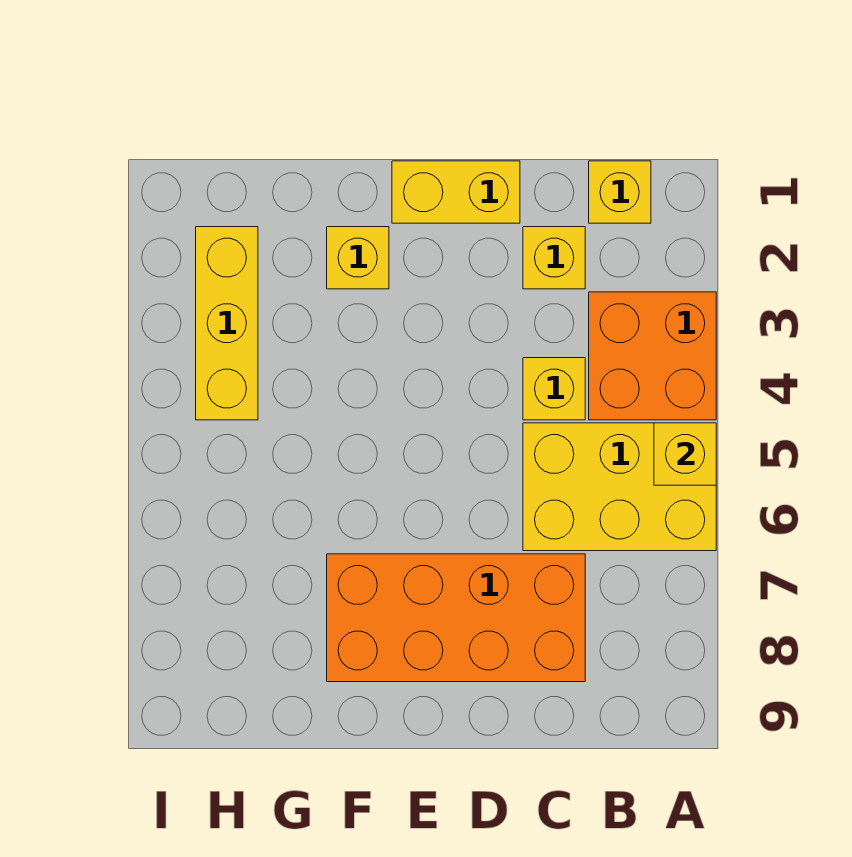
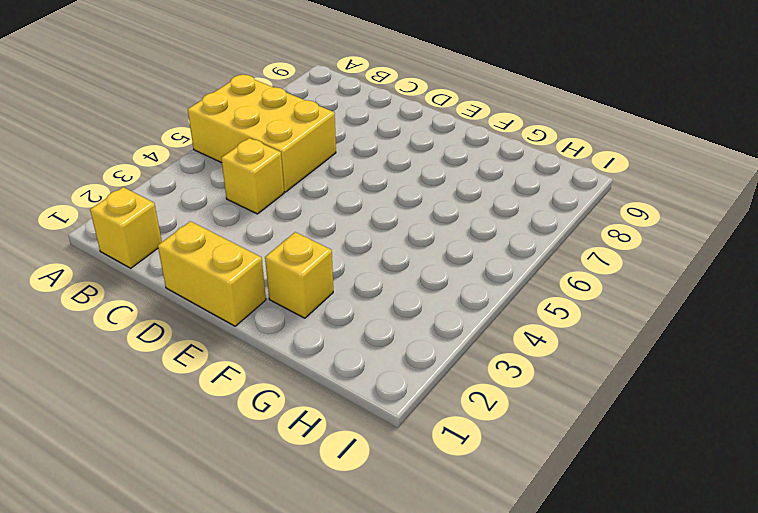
none -> orange 2x2 brick [589,292,716,420]
none -> yellow 1x1 brick [523,227,585,289]

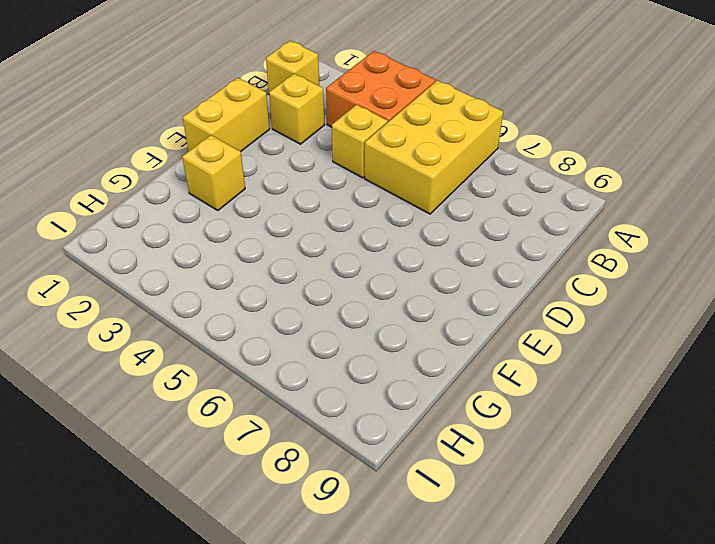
none -> orange 2x4 brick [327,554,585,682]
none -> yellow 1x3 brick [196,227,258,420]

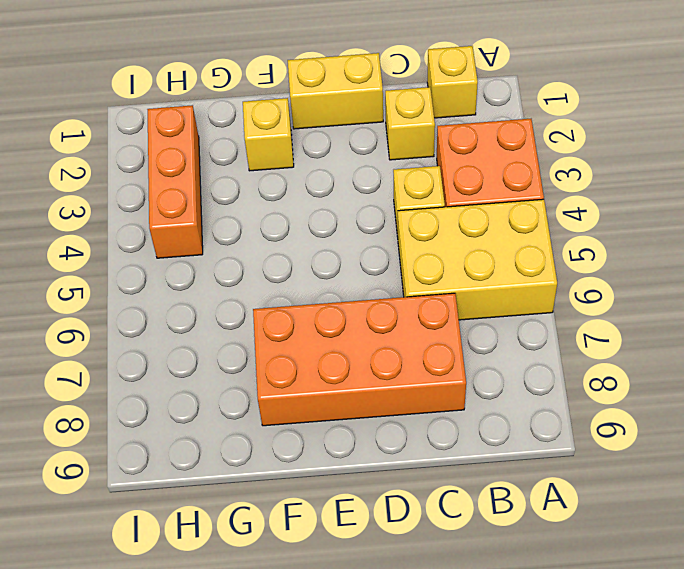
orange 1x3 brick [147,105,203,258] -> yellow 1x3 brick [196,227,258,420]
none -> yellow 1x1 brick [654,423,716,485]

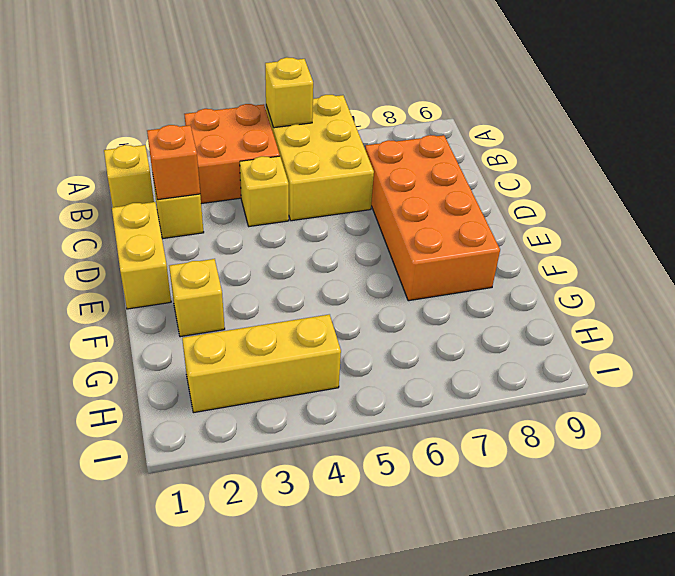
orange 1x1 brick [147,125,200,200] -> none

